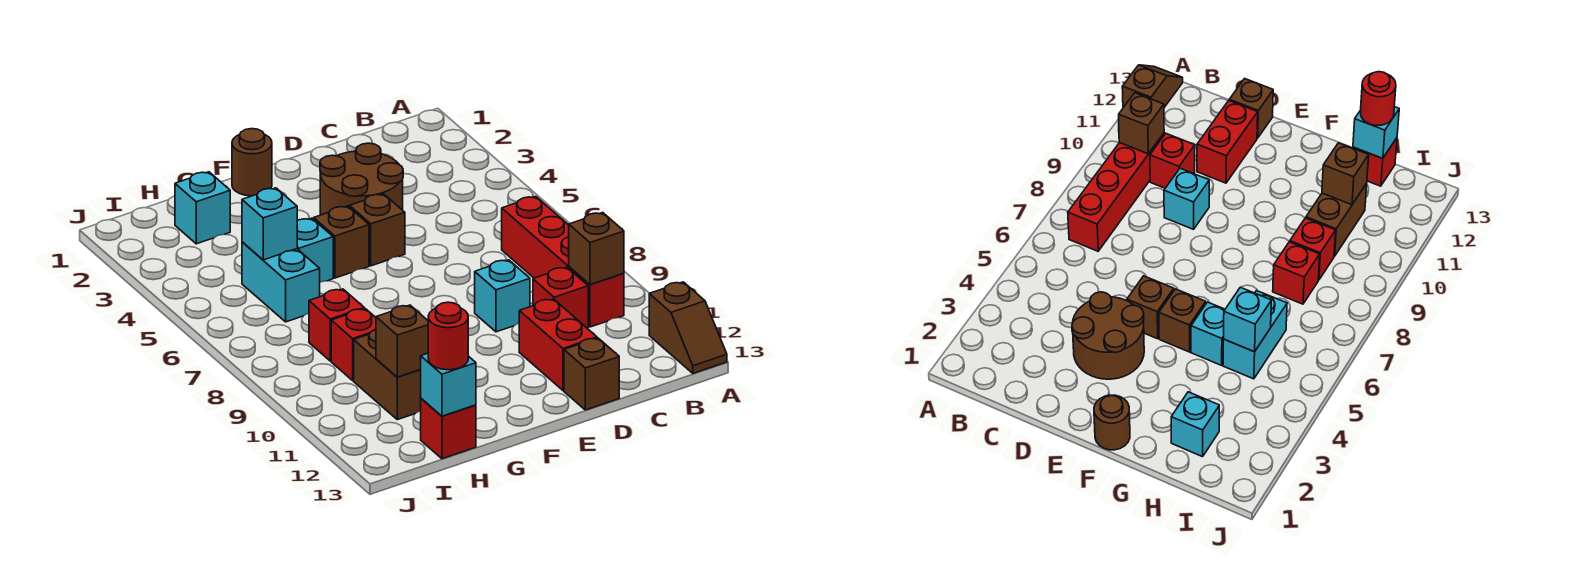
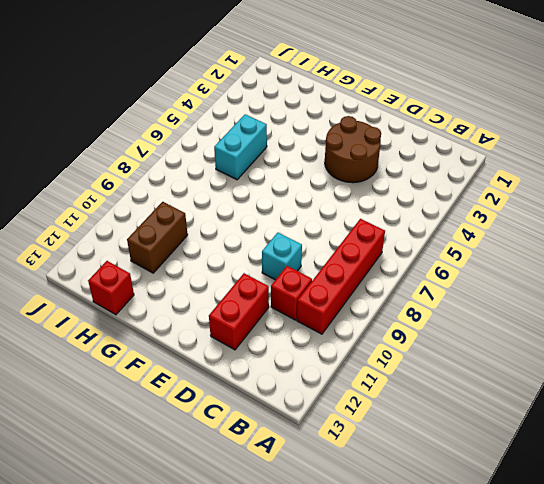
none -> brown 1x2 slope [649,282,727,373]
none -> brown 1x1 brick [564,338,619,410]
none -> brown 1x1 brick [349,194,405,266]

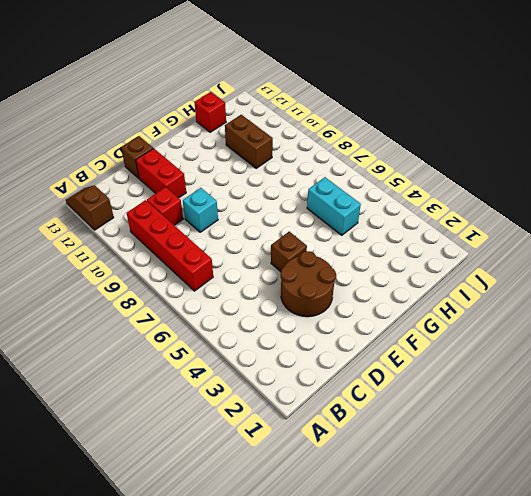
none -> brown 1x1 round brick [232,129,272,196]
none -> brown 1x1 brick [314,206,369,278]
none -> cyan 1x1 brick [297,218,333,282]

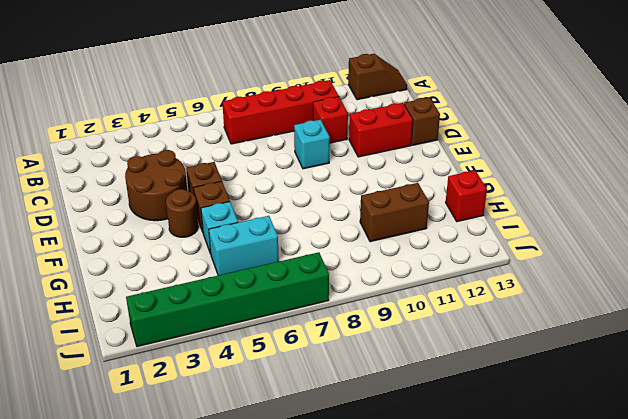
brown 1x1 round brick [166,189,198,237] -> brown 1x1 round brick moved to [232,129,272,196]
green 1x6 brick [126,252,329,347] -> none
none -> cyan 1x1 brick [175,172,230,244]
none -> red 1x1 brick [309,289,364,361]
none -> red 1x1 brick [331,309,376,380]

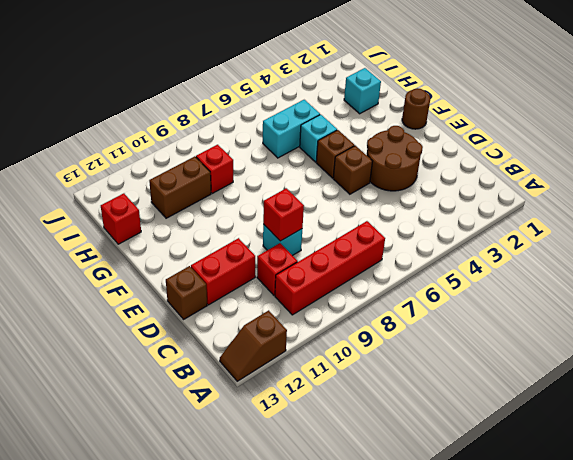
red 1x1 brick [263,188,304,241] -> red 1x1 brick moved to [309,289,364,361]
none -> brown 1x1 brick [569,213,624,285]
none -> cyan 1x1 brick [242,188,297,260]
none -> brown 1x1 brick [376,305,428,377]

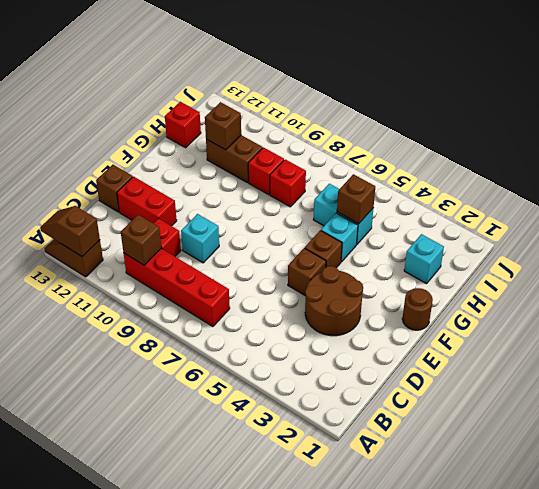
brown 1x2 slope [40,206,100,257] -> none
brown 1x1 brick [337,174,375,224] -> cyan 1x1 brick [242,188,297,260]
none -> cyan 1x1 brick [420,353,476,416]
none -> red 1x1 round brick [428,302,468,370]

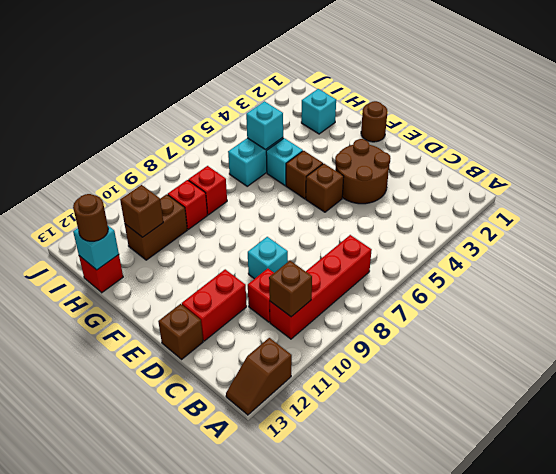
brown 1x1 round brick [73,194,108,241] -> red 1x1 round brick [428,302,468,370]

